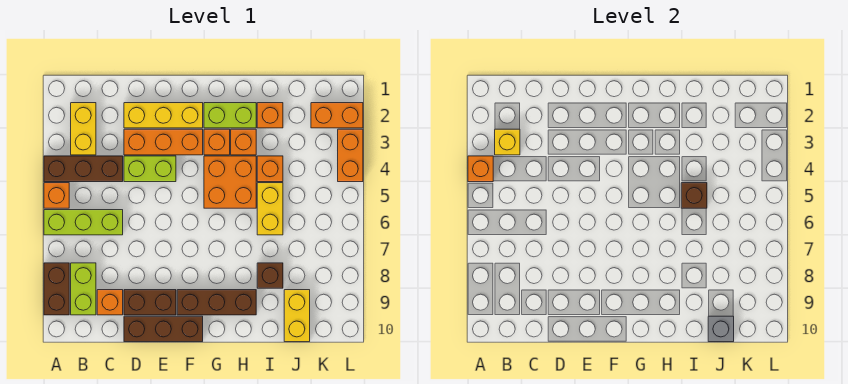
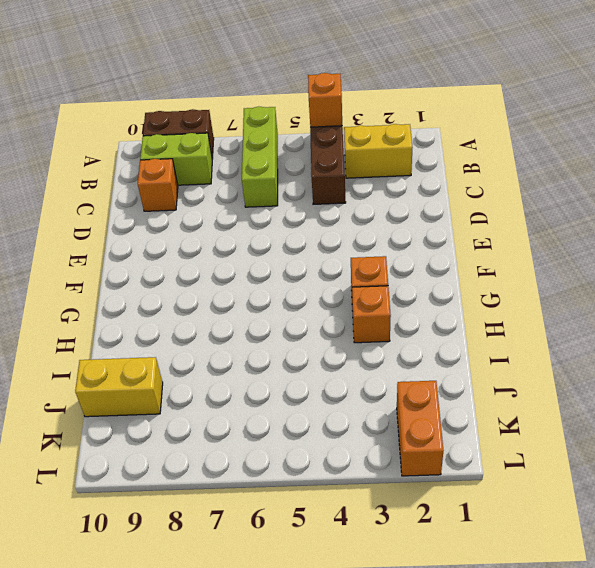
none -> orange 1x1 brick [44,183,69,208]
none -> yellow 1x3 brick [124,103,203,128]
none -> orange 1x3 brick [124,129,203,155]

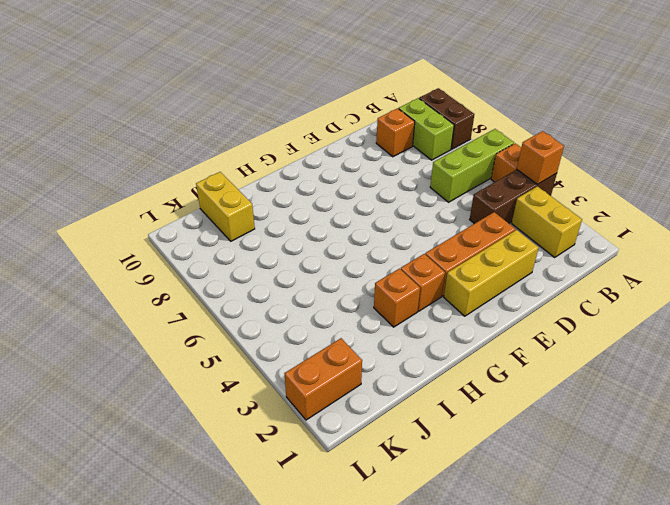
none -> lime 1x2 brick [124,156,176,182]
none -> brown 1x2 brick [124,290,176,315]
none -> brown 1x3 brick [124,316,203,342]

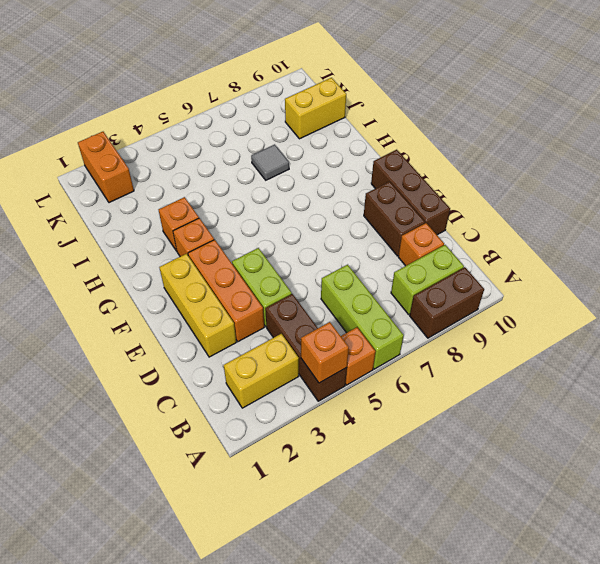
grey 1x1 tile [251,144,289,180] -> none
none -> brown 1x3 brick [177,290,256,315]
none -> lime 1x2 brick [204,103,256,128]
none -> orange 2x2 brick [204,156,256,208]

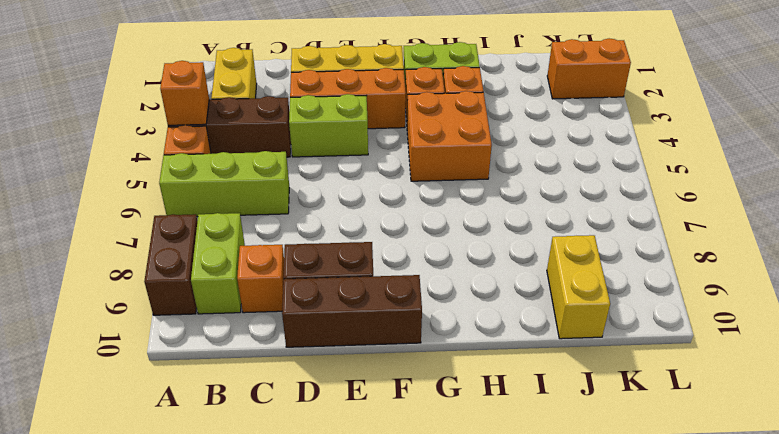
none -> brown 1x3 brick [177,290,256,315]
none -> orange 1x1 brick [257,103,283,128]
none -> orange 1x1 brick [257,156,283,182]

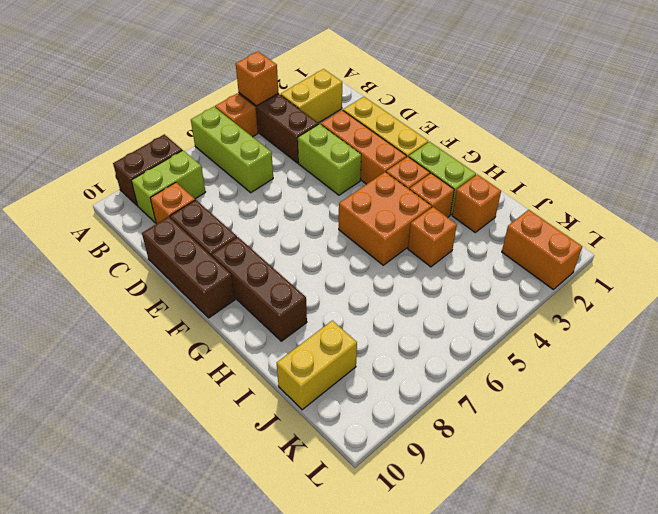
none -> yellow 1x2 brick [257,183,283,235]
none -> brown 1x1 brick [257,263,283,288]
none -> orange 1x2 brick [338,129,363,182]

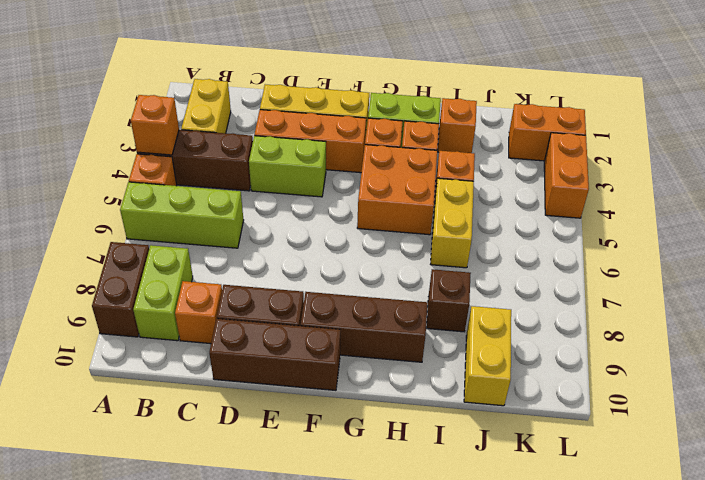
none -> yellow 1x1 brick [495,129,520,155]
none -> brown 1x1 brick [681,183,707,208]
none -> grey 1x1 brick [708,316,734,342]

